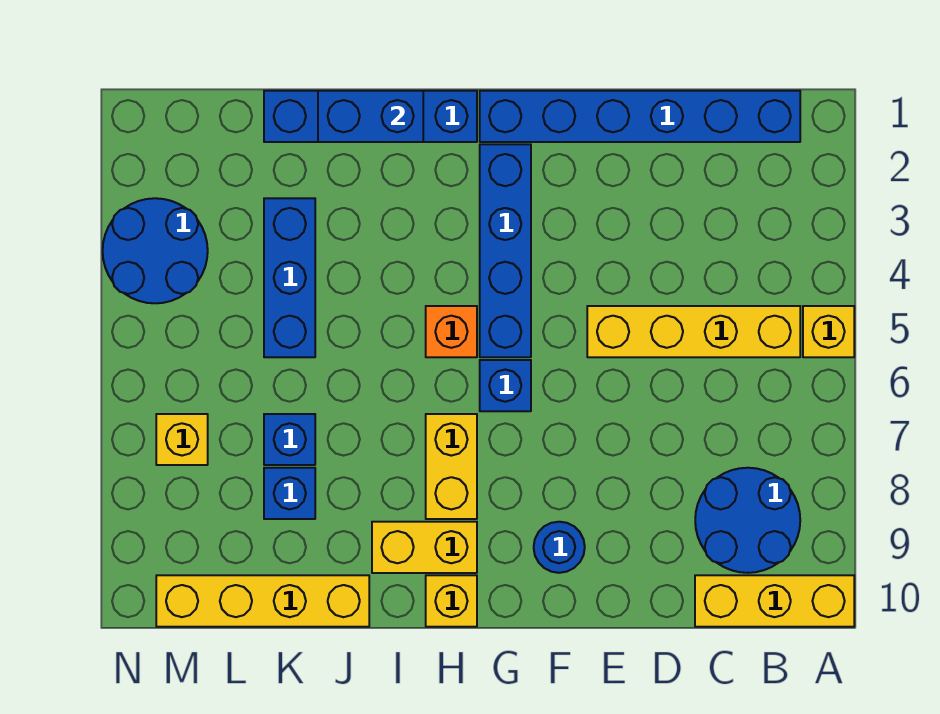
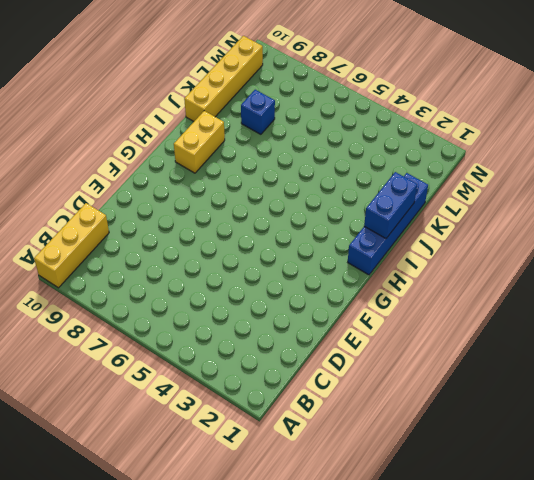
none -> yellow 1x1 brick [803,306,854,357]
none -> blue 1x6 brick [480,91,800,142]
none -> yellow 1x4 brick [587,306,800,357]

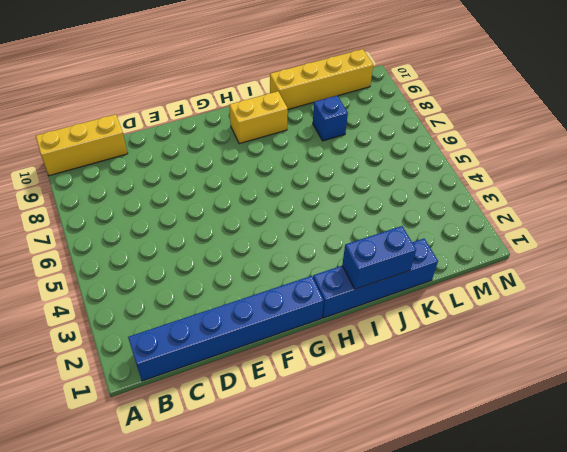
none -> yellow 1x1 brick [803,306,854,357]
none -> yellow 1x4 brick [587,306,800,357]
none -> blue 2x2 round brick [695,468,800,573]

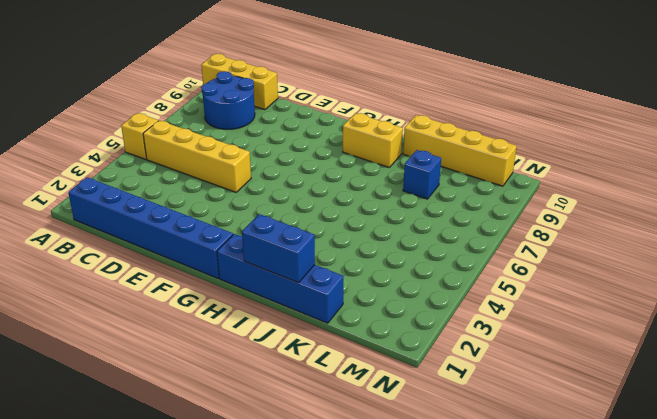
none -> blue 1x1 round brick [534,522,585,573]
none -> blue 1x4 brick [480,144,531,357]
none -> blue 1x1 brick [480,360,531,411]

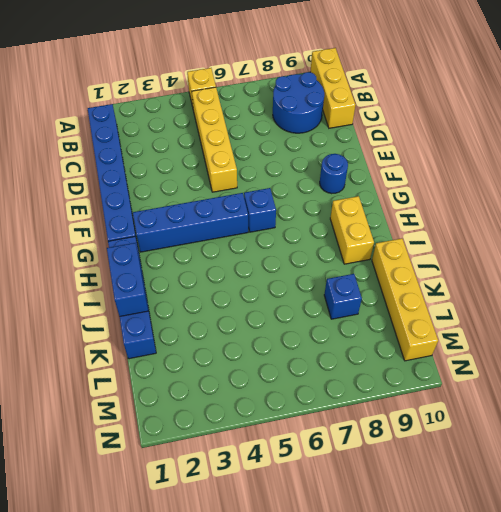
none -> orange 1x1 brick [426,306,477,357]
none -> yellow 1x2 brick [426,414,477,519]
none -> yellow 1x1 brick [426,575,477,627]

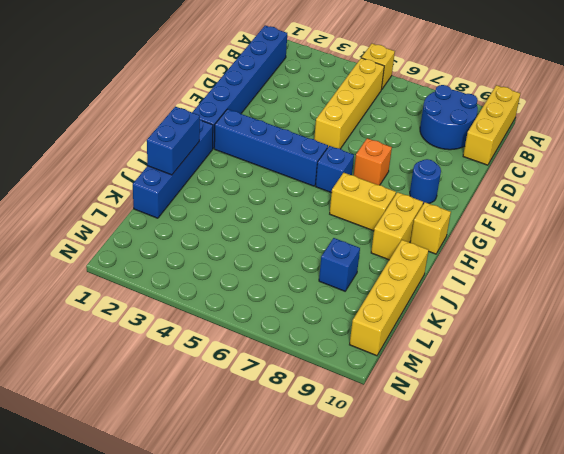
orange 1x1 brick [354,138,392,185] -> orange 1x1 brick moved to [426,306,477,357]
none -> blue 1x3 brick [264,198,315,357]
none -> blue 1x1 brick [264,414,315,465]
none -> blue 2x2 round brick [103,198,208,303]

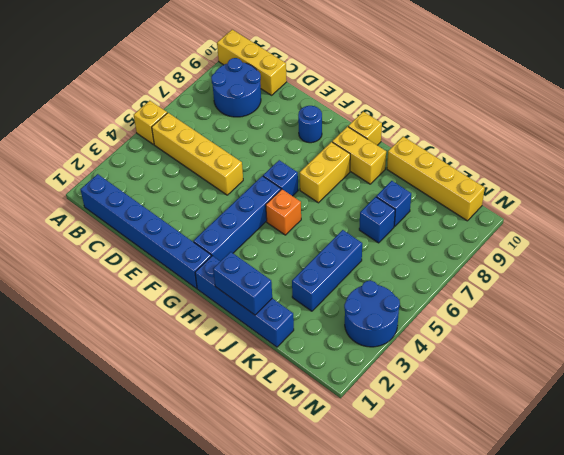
none -> yellow 1x1 brick [156,414,208,465]

